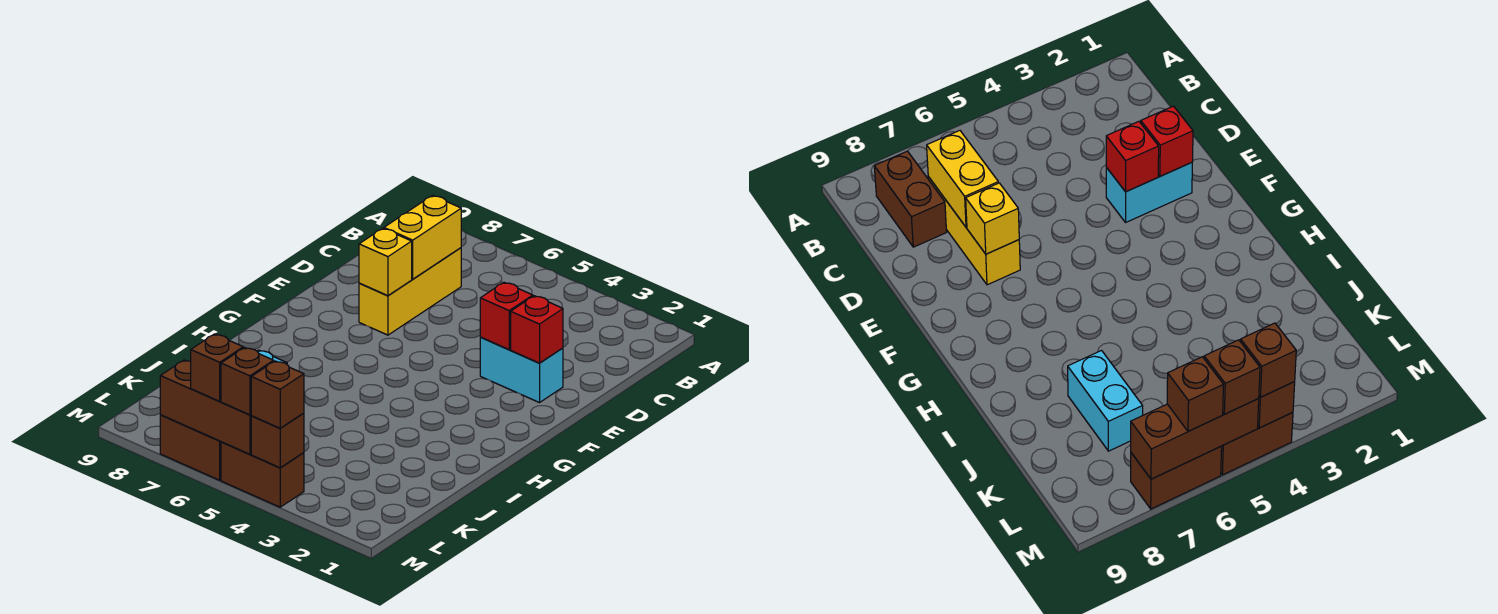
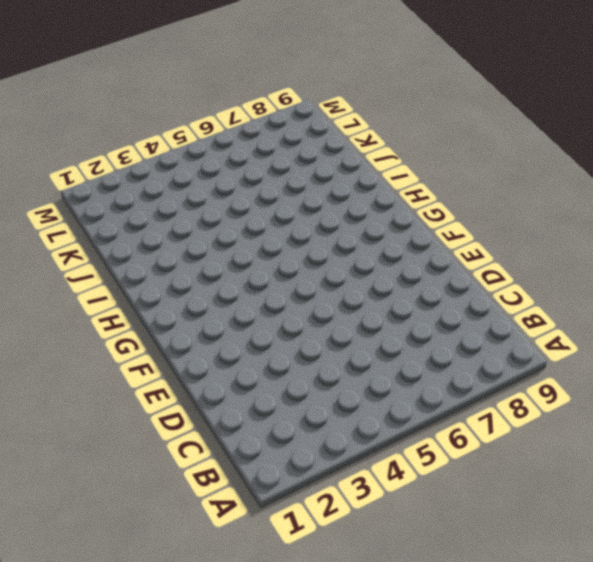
none -> brown 1x2 brick [874,151,947,247]
none -> yellow 1x3 brick [359,248,461,335]
none -> cyan 1x2 brick [480,338,563,403]

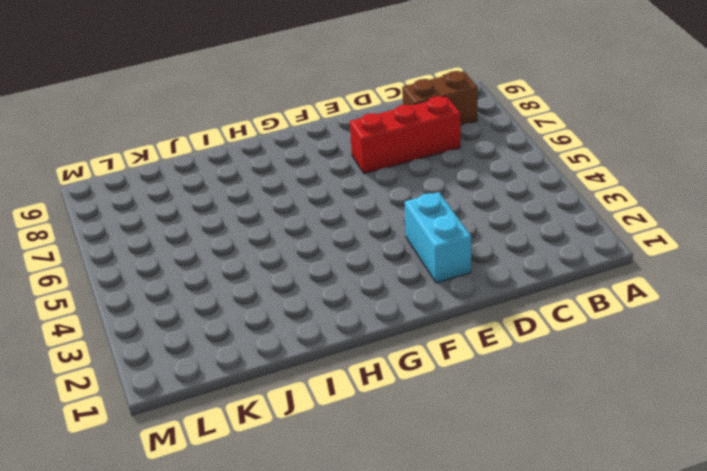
red 1x3 brick [350,96,461,174] -> yellow 1x3 brick [359,248,461,335]
none -> cyan 1x2 brick [1068,351,1143,451]
none -> brown 1x2 brick [221,442,304,507]
none -> brown 1x2 brick [160,415,221,480]

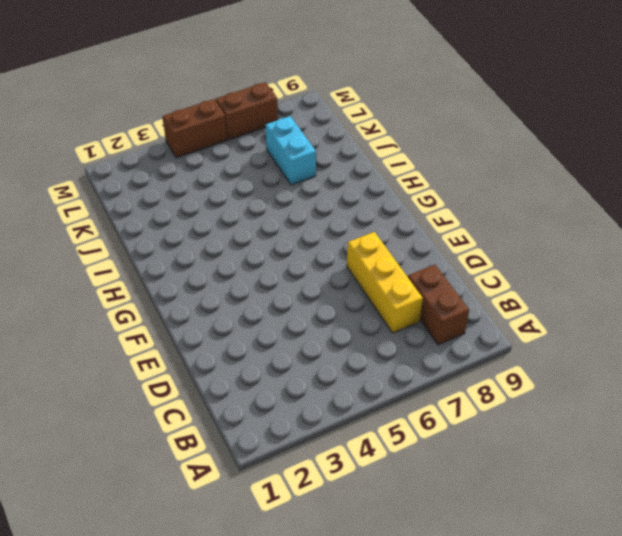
none -> cyan 1x2 brick [480,338,563,403]
none -> yellow 1x2 brick [384,195,461,279]
none -> red 1x1 brick [511,296,563,363]

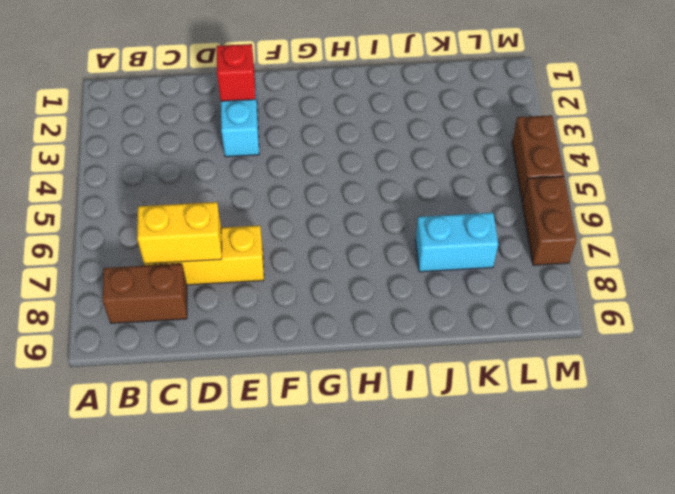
none -> red 1x1 brick [480,282,533,349]
none -> yellow 1x1 brick [359,228,412,296]
none -> brown 1x1 brick [251,413,304,468]

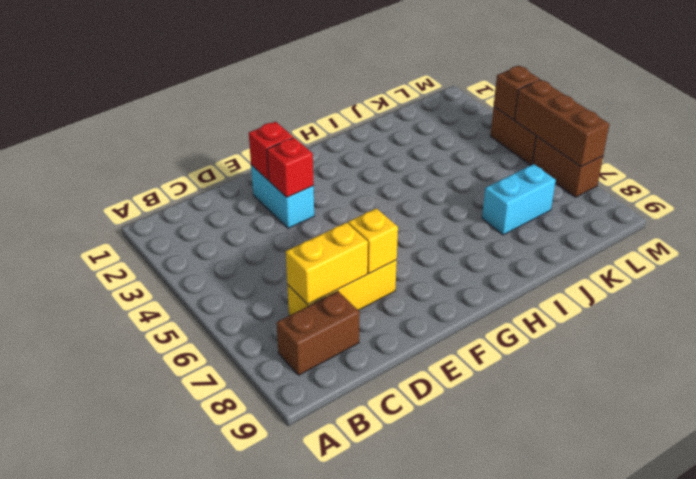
none -> brown 1x1 brick [251,361,304,428]
none -> brown 1x1 brick [221,348,274,415]
none -> brown 1x1 brick [191,334,243,401]

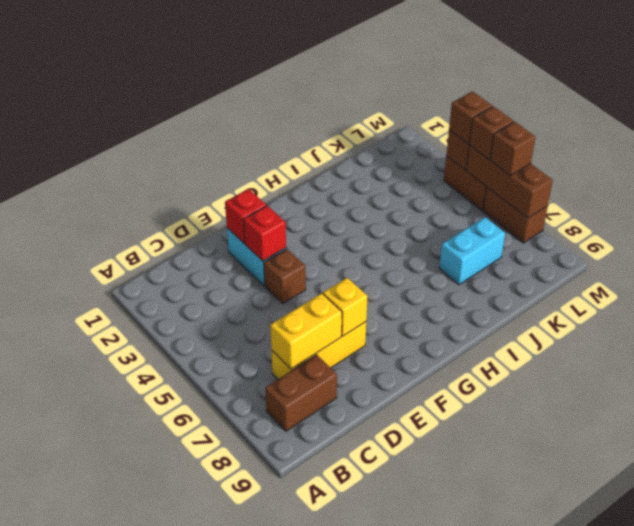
brown 1x1 brick [264,249,306,304] -> none

